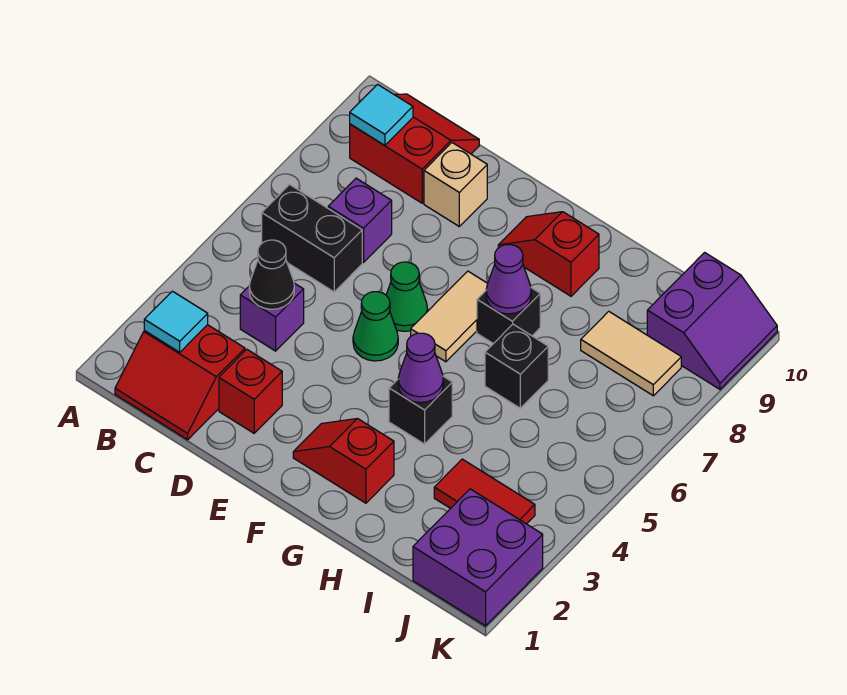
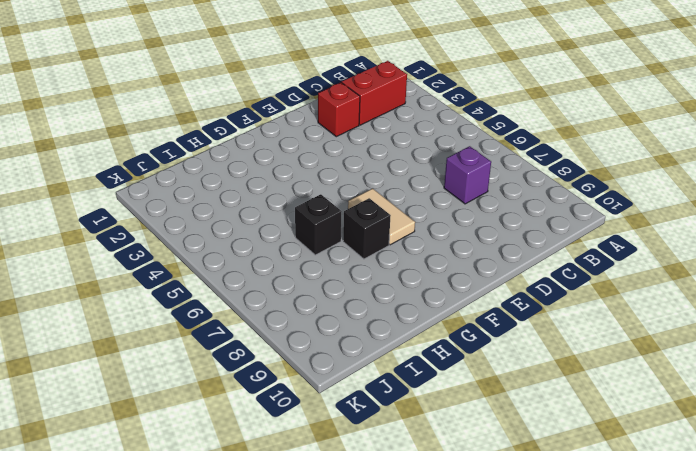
none -> black 1x2 brick [262,185,362,292]
none -> red 2x2 slope [350,94,479,203]
none -> purple 1x1 brick [240,283,304,351]

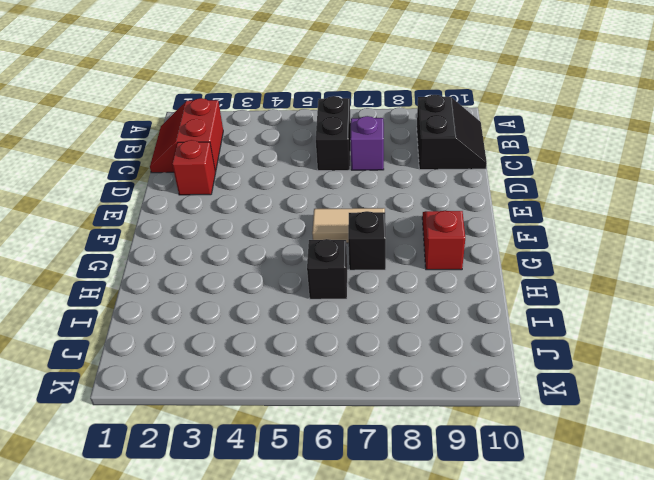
black 2x2 slope [417,95,487,170] -> red 2x2 slope [350,94,479,203]
none -> purple 1x1 brick [240,283,304,351]
none -> tan 1x1 brick [424,143,487,226]
none -> green 1x1 cone [353,292,398,361]

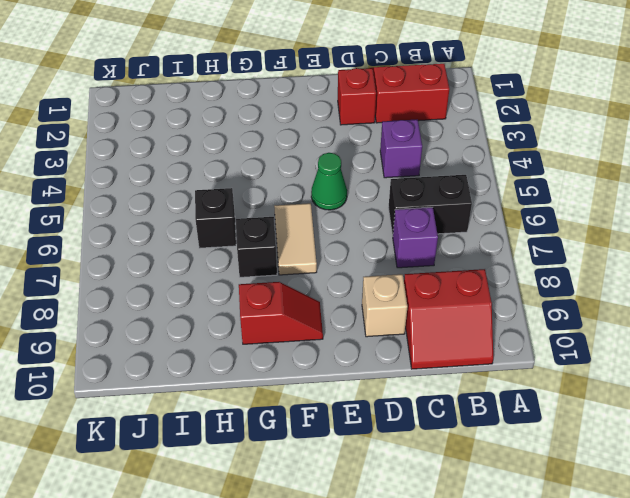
none -> green 1x1 cone [386,262,428,331]
none -> red 1x2 slope [293,418,394,503]
none -> black 1x1 brick [389,376,452,444]

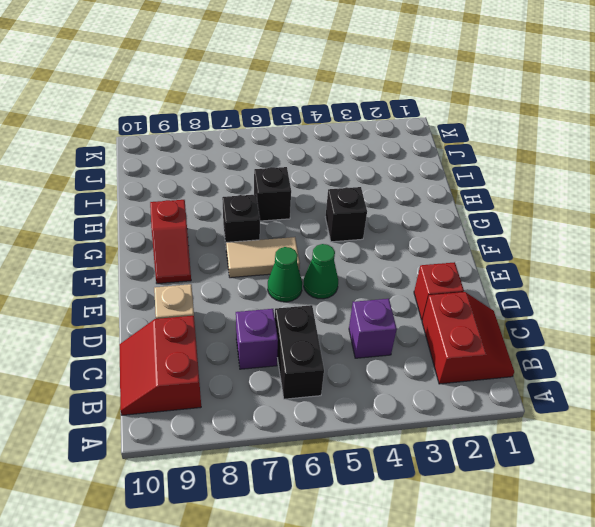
none -> red 1x2 slope [293,418,394,503]
none -> red 1x2 tile [434,459,535,524]
none -> tan 1x2 tile [581,311,681,396]

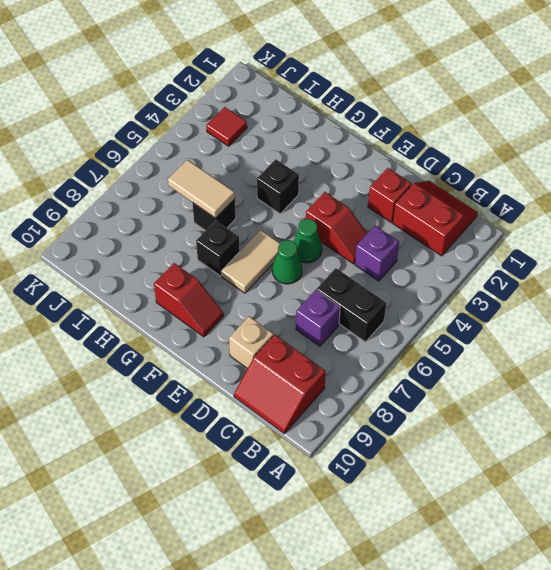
red 1x2 slope [306,192,367,264] -> red 1x2 slope moved to [293,418,394,503]
tan 1x2 tile [168,160,235,218] -> tan 1x2 tile moved to [581,311,681,396]
red 1x1 tile [206,107,247,146] -> red 1x2 tile [434,459,535,524]
none -> purple 2x2 brick [413,489,543,626]
none -> purple 2x2 slope [647,253,777,389]
none -> cyan 1x1 tile [144,291,208,352]

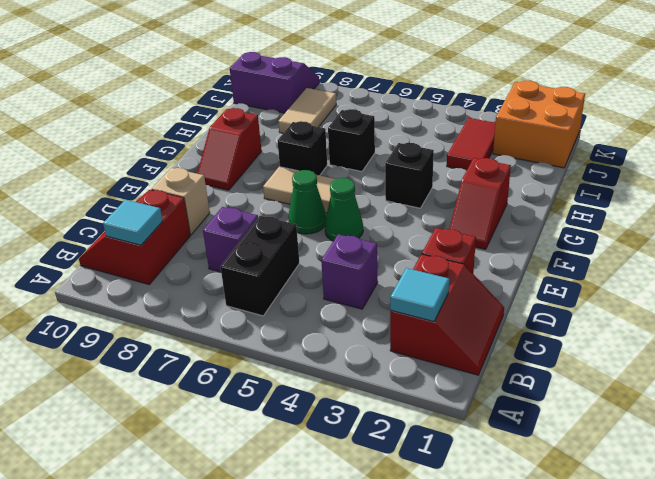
orange 2x2 brick [493,81,585,168] -> purple 2x2 brick [413,489,543,626]
none -> black 1x1 cone [249,240,294,309]
none -> purple 1x1 cone [398,333,443,403]
none -> purple 1x1 cone [486,245,531,314]

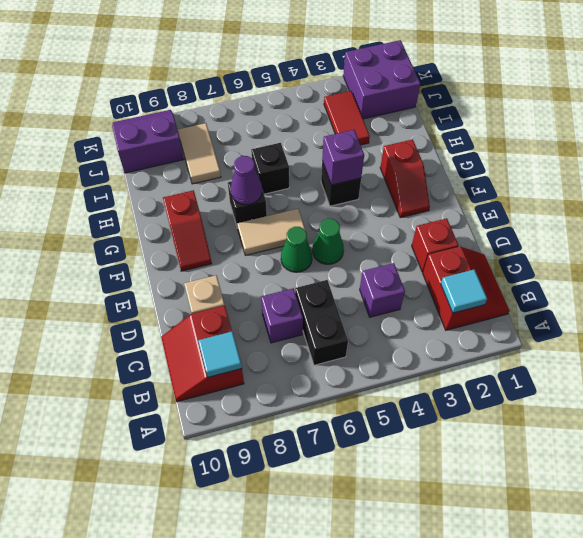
purple 1x1 brick [322,130,364,185] -> purple 1x1 cone [398,333,443,403]
none -> black 1x1 cone [249,240,294,309]

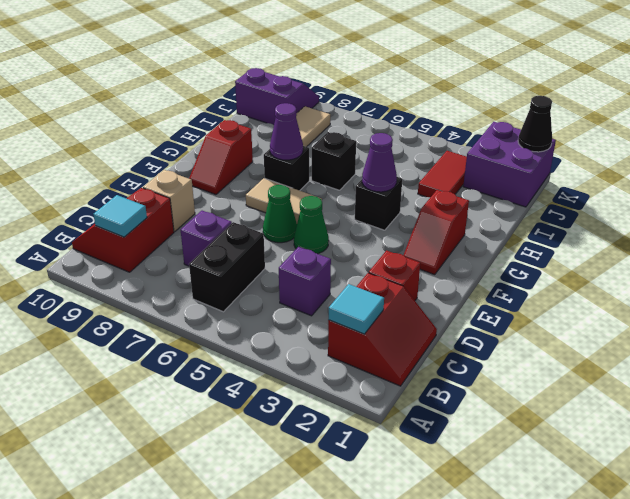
black 1x1 cone [518,96,552,152] -> black 1x1 cone moved to [249,240,294,309]

